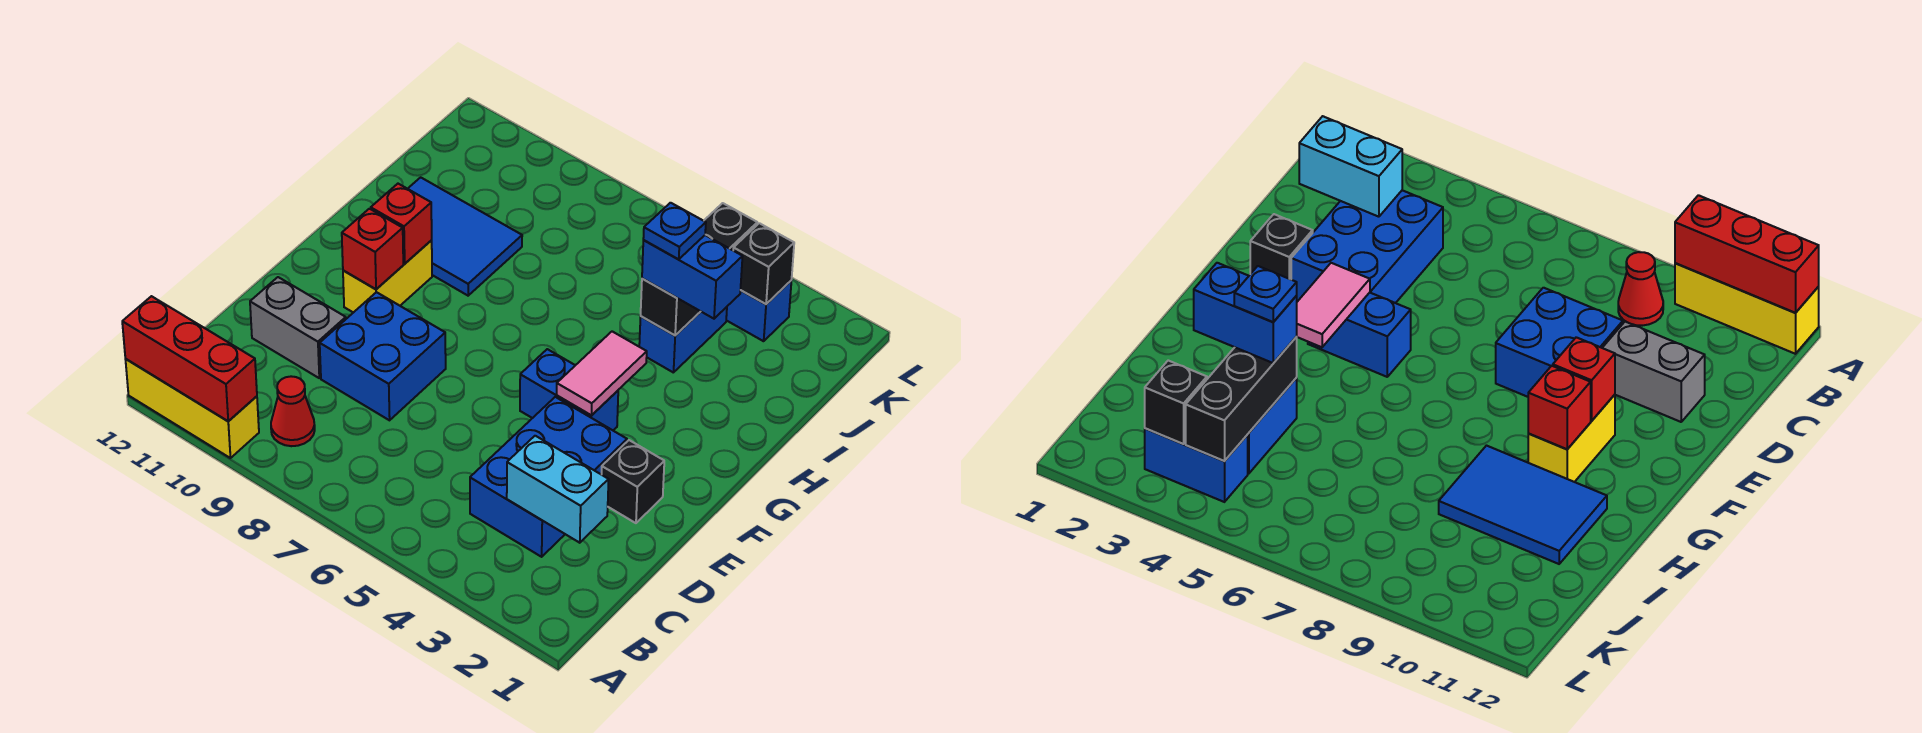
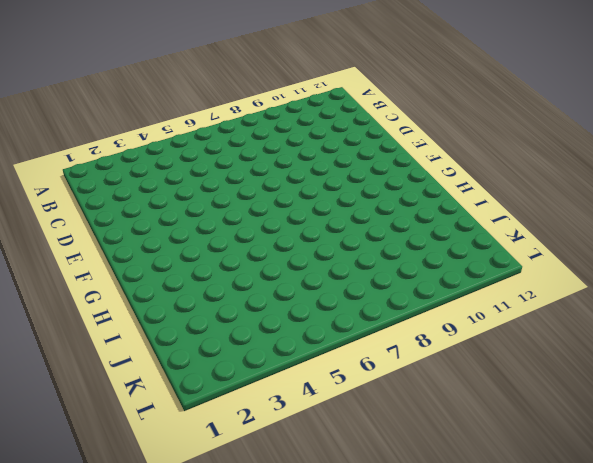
none -> yellow 1x3 brick [125,359,259,458]
none -> red 1x1 cone [271,376,315,446]
none -> blue 2x3 brick [470,397,627,557]

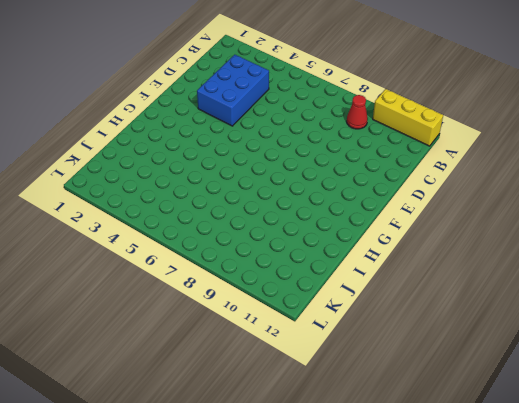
none -> blue 2x2 brick [320,292,446,420]
none -> grey 1x2 brick [250,277,346,378]
none -> black 1x1 brick [602,440,664,523]

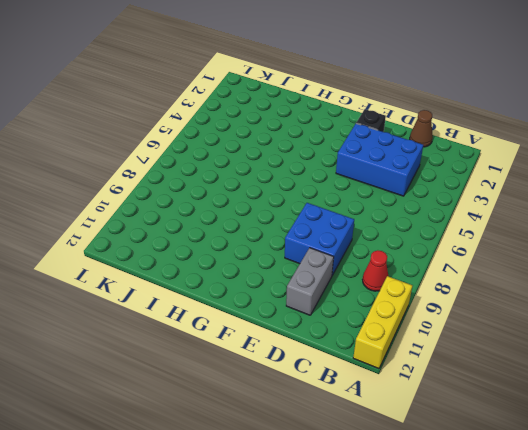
brown 1x1 cone [410,110,433,147] -> none
none -> blue 1x2 brick [520,349,618,430]
none -> yellow 1x2 brick [343,240,432,313]
none -> blue 2x3 tile [408,177,522,296]

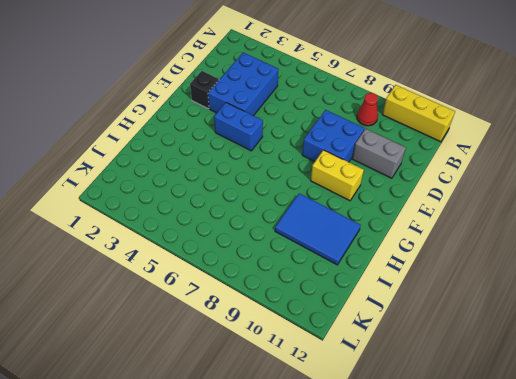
yellow 1x2 brick [311,150,364,201] -> yellow 1x2 brick turned to [343,240,432,313]
none -> blue 1x2 brick [639,307,727,373]
none -> blue 1x2 brick [726,281,791,341]
none -> red 1x3 brick [122,296,257,421]

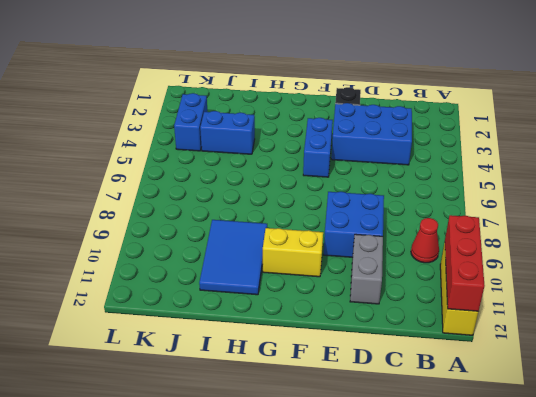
none -> cyan 1x2 brick [507,436,609,543]
none -> pink 1x2 tile [557,331,647,416]
none -> red 1x1 brick [342,209,403,289]

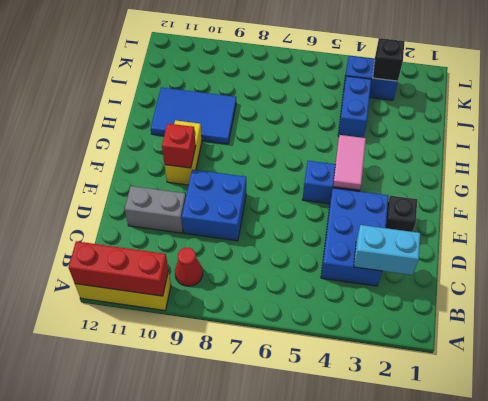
none -> red 1x1 brick [371,184,432,264]
none -> black 1x3 brick [641,203,757,335]
none -> blue 1x2 brick [642,235,743,319]

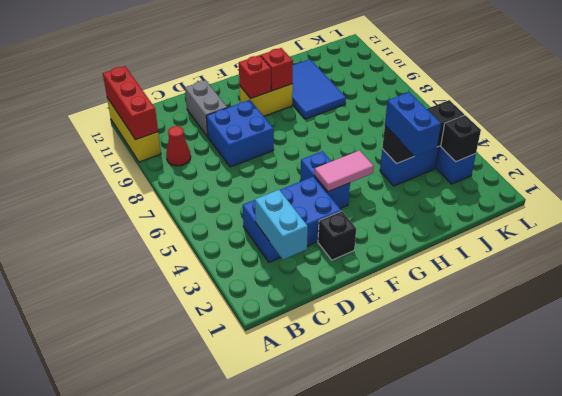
none -> blue 1x1 plate [643,203,706,259]

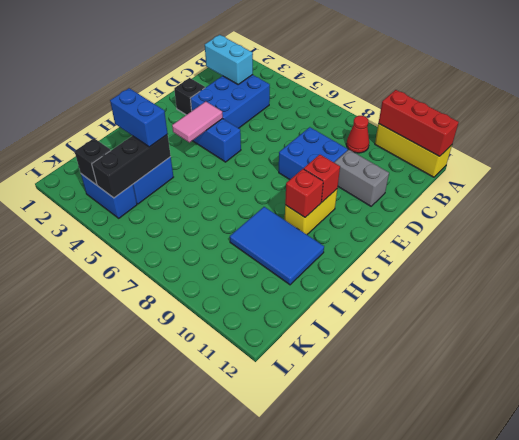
none -> blue 1x1 plate [643,203,706,259]

